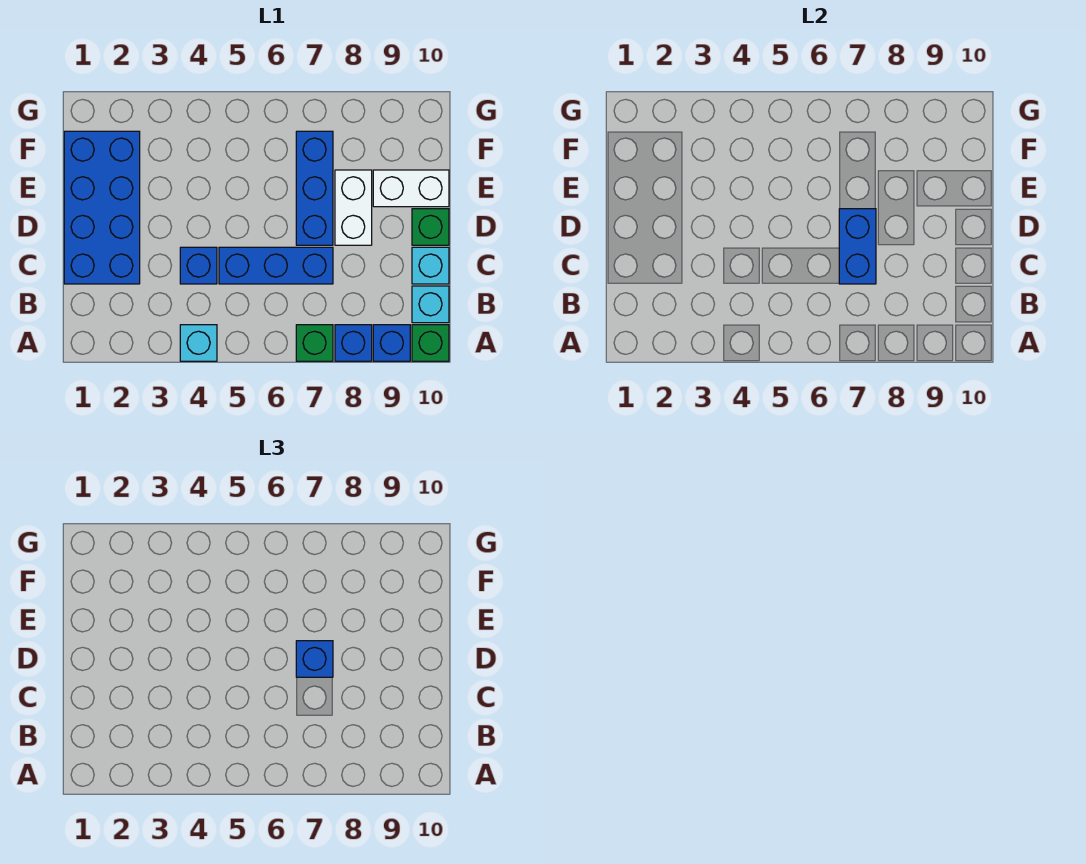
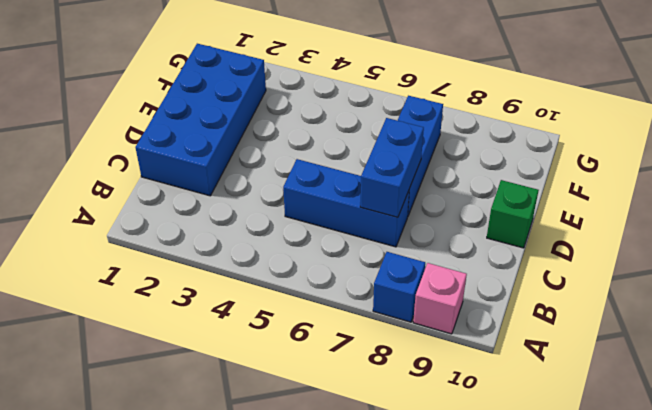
pink 1x1 brick [413,263,467,334] -> blue 1x1 brick [373,325,410,361]
none -> cyan 1x1 brick [180,325,217,361]
none -> green 1x1 brick [296,325,333,361]
none -> green 1x1 brick [412,325,449,361]

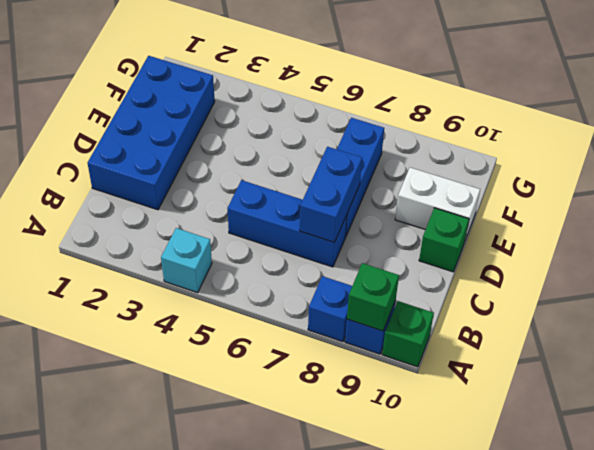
green 1x1 brick [347,263,399,331] -> green 1x1 brick moved to [296,325,333,361]
none -> cyan 1x1 brick [412,286,449,323]
none -> blue 1x1 brick [180,247,217,284]
none -> cyan 1x1 brick [412,247,449,284]

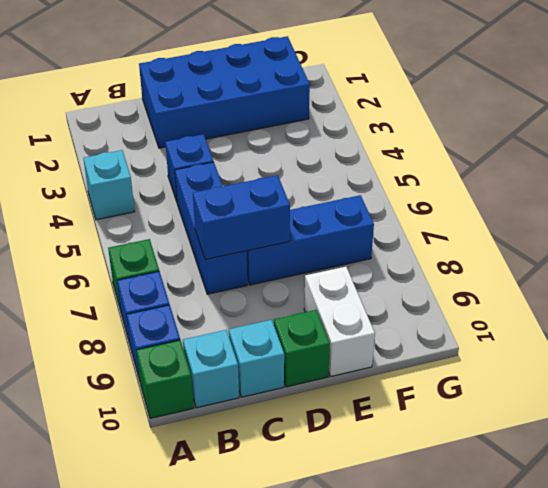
none -> white 1x2 brick [335,170,372,245]
none -> blue 1x1 brick [296,641,333,677]

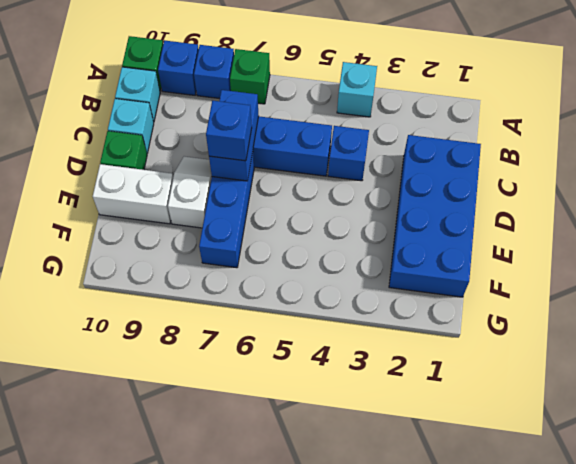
white 1x2 slope [168,156,212,228] -> white 1x2 brick [335,170,372,245]

